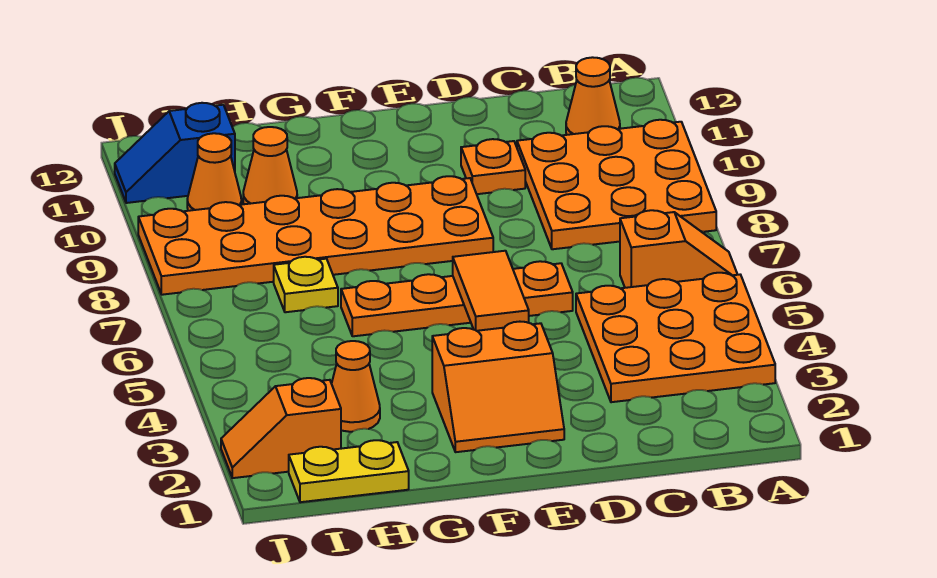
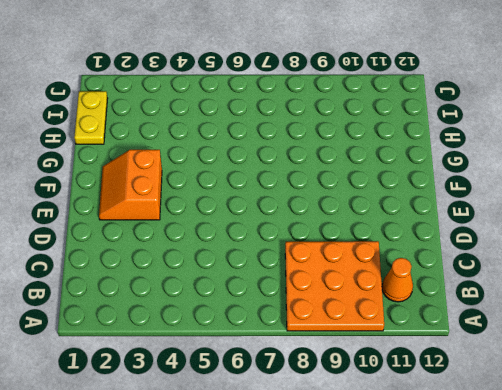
none -> orange 3x3 plate [576,273,775,402]
none -> orange 1x2 slope [620,210,738,288]
none -> orange 1x4 plate [341,261,573,336]

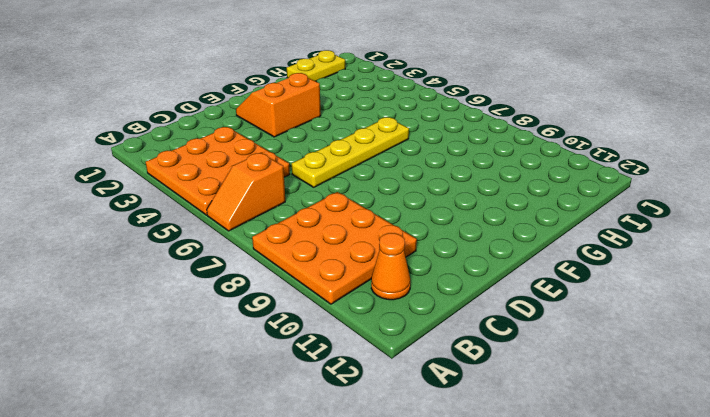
yellow 1x4 plate [292,117,409,187] -> orange 1x4 plate [341,261,573,336]
none -> orange 1x1 plate [461,139,525,194]
none -> orange 2x6 plate [138,176,493,295]
none -> orange 1x1 cone [332,341,380,432]

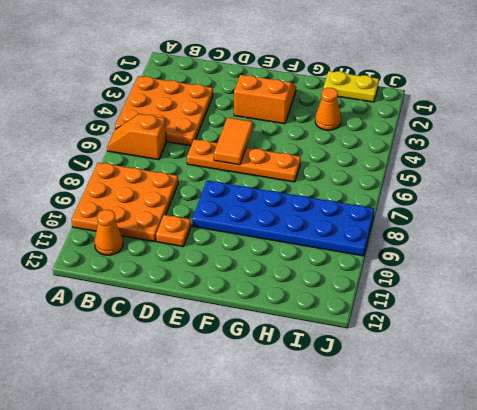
blue 2x6 plate [192,181,374,256] -> orange 2x6 plate [138,176,493,295]
none -> yellow 1x1 plate [274,257,338,312]
none -> orange 1x1 cone [243,127,297,204]
none -> orange 1x2 slope [221,378,341,478]

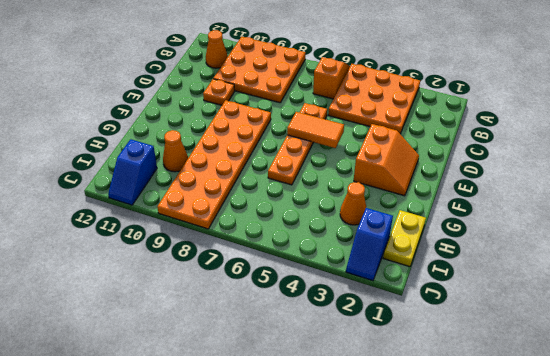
blue 1x2 slope [346,208,393,281] -> orange 1x2 slope [221,378,341,478]
none -> yellow 1x1 plate [274,257,338,312]
none -> orange 1x1 cone [187,133,241,211]

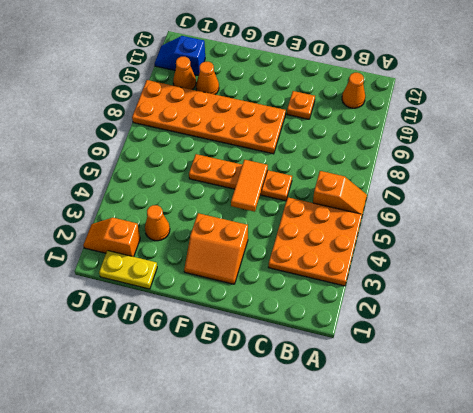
none -> orange 3x3 plate [517,120,716,249]
none -> yellow 1x1 plate [274,257,338,312]

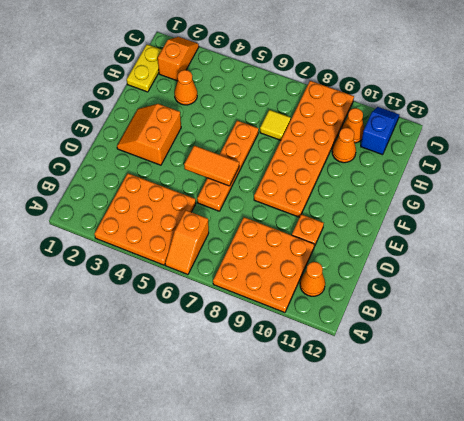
yellow 1x1 tile [260,110,291,140] -> yellow 1x1 plate [274,257,338,312]

